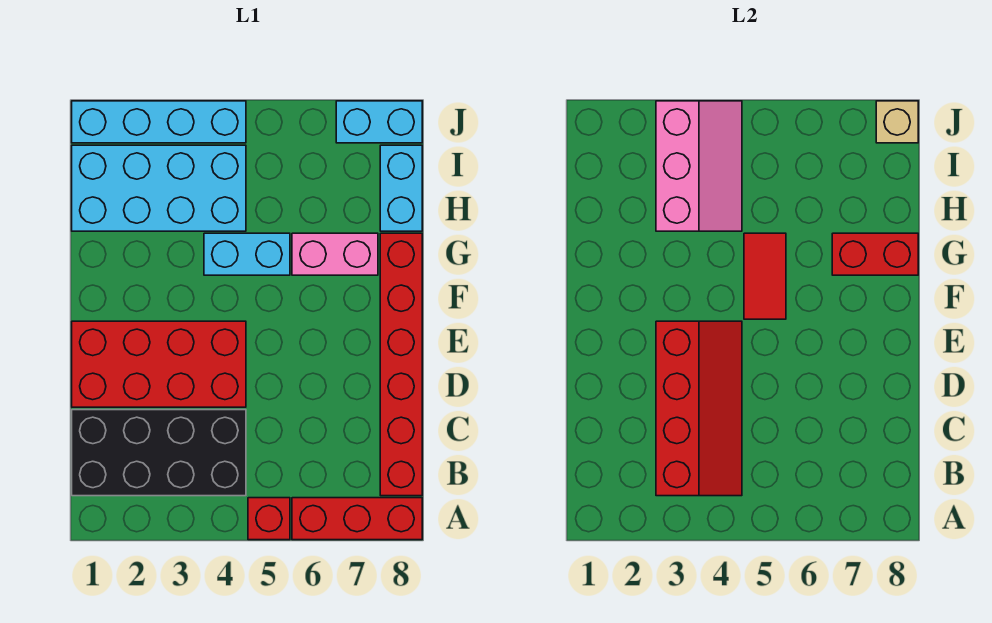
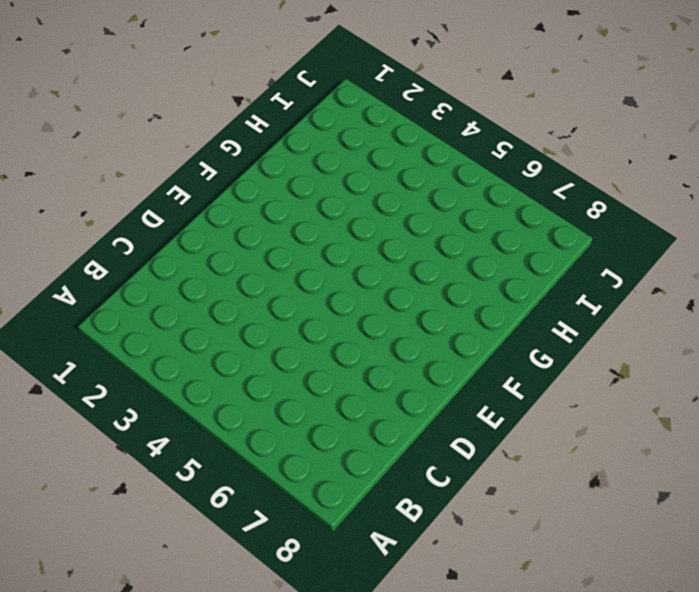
none -> red 1x1 brick [248,498,290,540]
none -> red 1x3 brick [292,498,422,540]
none -> black 2x4 brick [72,410,246,496]

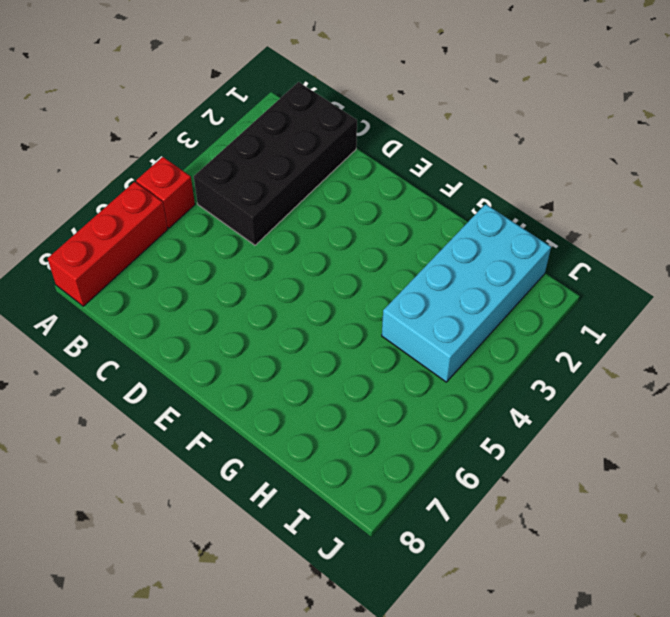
none -> red 1x6 brick [380,233,422,496]
none -> red 2x4 brick [72,321,246,407]
none -> cyan 1x2 brick [204,233,290,275]

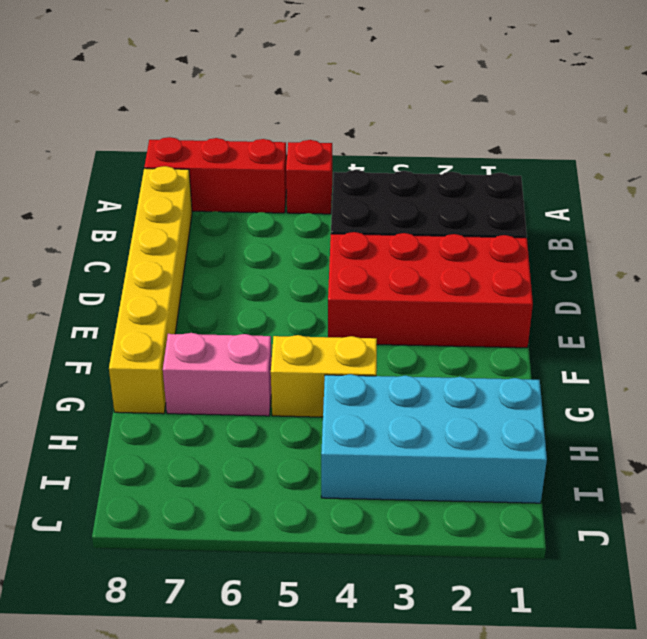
yellow 1x6 brick [109,166,192,414] -> red 1x6 brick [380,233,422,496]
yellow 1x2 brick [271,335,377,417] -> cyan 1x2 brick [204,233,290,275]
none -> cyan 1x2 brick [380,145,422,231]
none -> cyan 1x4 brick [72,101,246,143]
none -> cyan 1x2 brick [336,101,422,143]

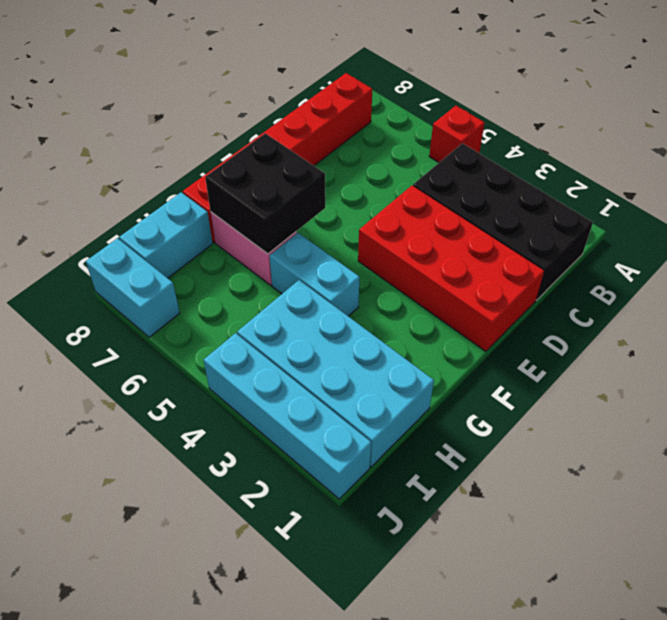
black 2x2 brick [205,133,325,254] -> red 1x2 brick [832,233,918,275]
none -> red 1x3 brick [292,498,422,540]
none -> red 2x4 slope [656,321,742,496]
none -> red 1x2 tile [744,233,786,319]

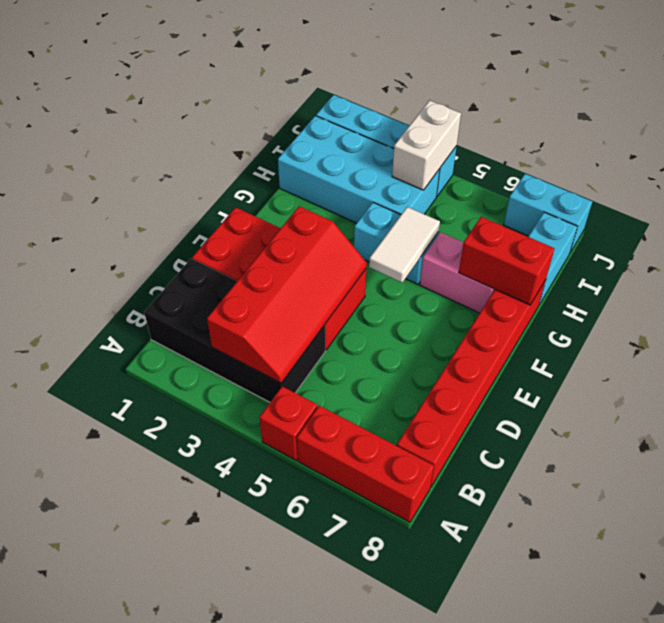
white 1x2 tile [369,207,440,282] -> red 1x2 tile [744,233,786,319]
white 1x2 brick [392,100,461,190] -> pink 2x3 slope [656,101,742,231]
none -> tan 1x1 brick [876,101,918,143]

